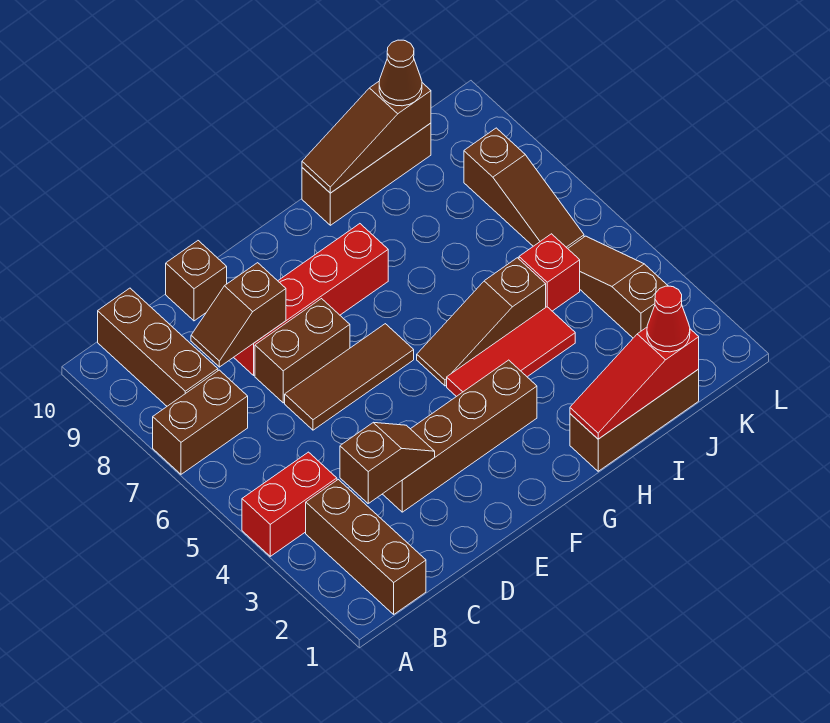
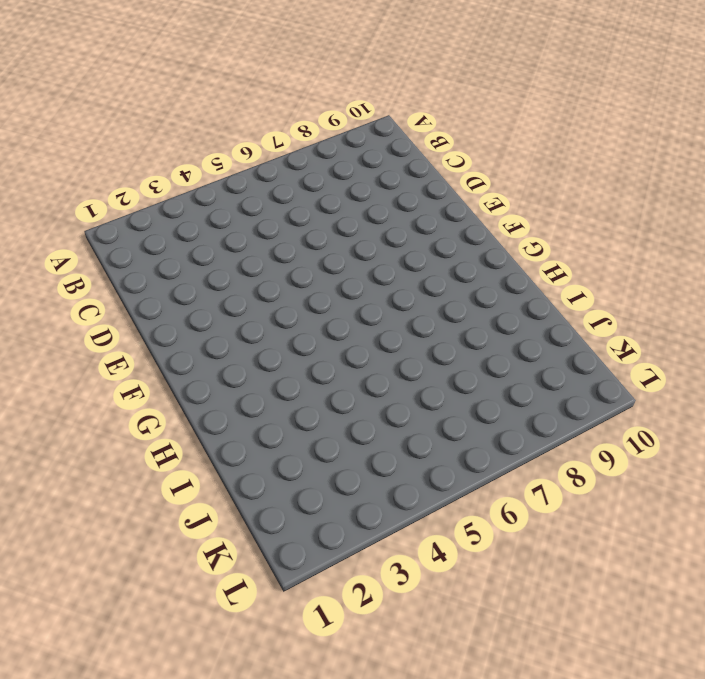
none -> red 1x2 brick [242,452,337,556]
none -> brown 1x2 brick [153,370,248,474]
none -> brown 1x3 brick [306,480,426,614]

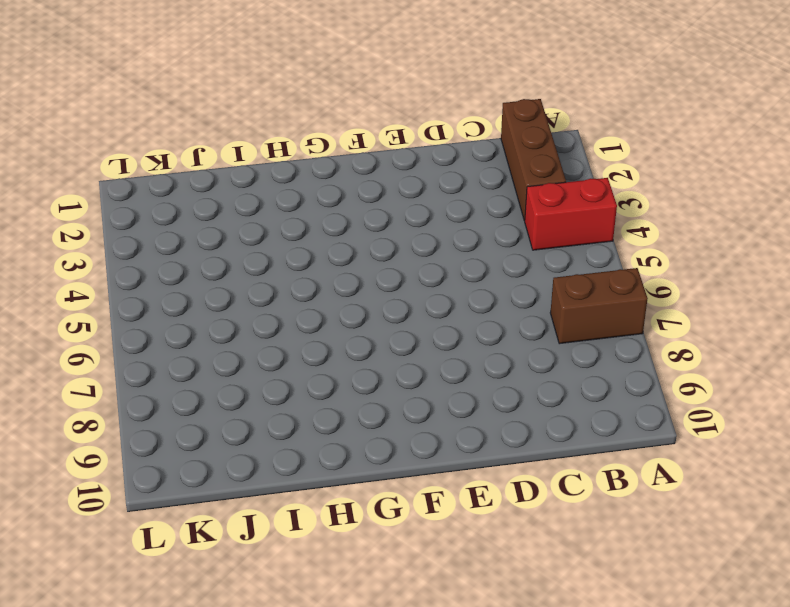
none -> brown 1x3 brick [98,288,218,406]
none -> brown 1x4 brick [383,360,537,512]
none -> brown 1x3 tile [285,324,414,430]

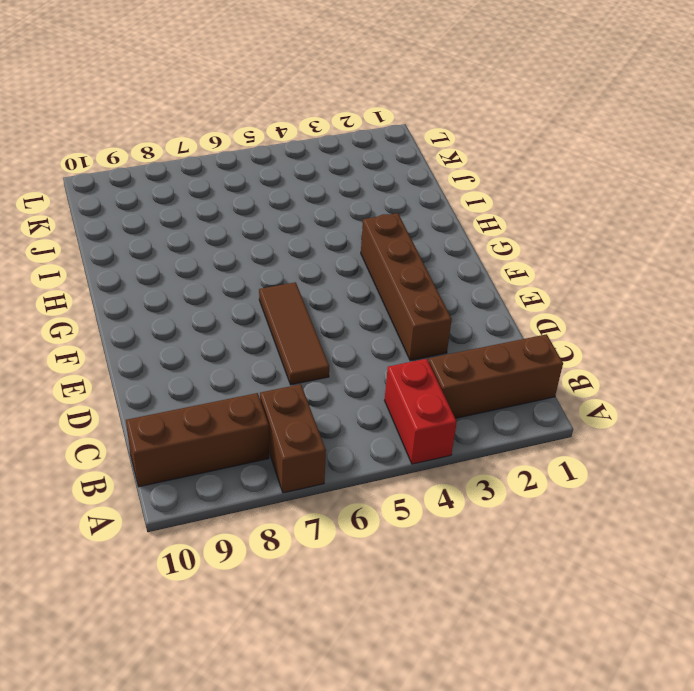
none -> brown 1x2 brick [255,299,350,403]
none -> red 1x4 brick [234,224,388,375]
none -> brown 1x1 brick [166,241,227,321]

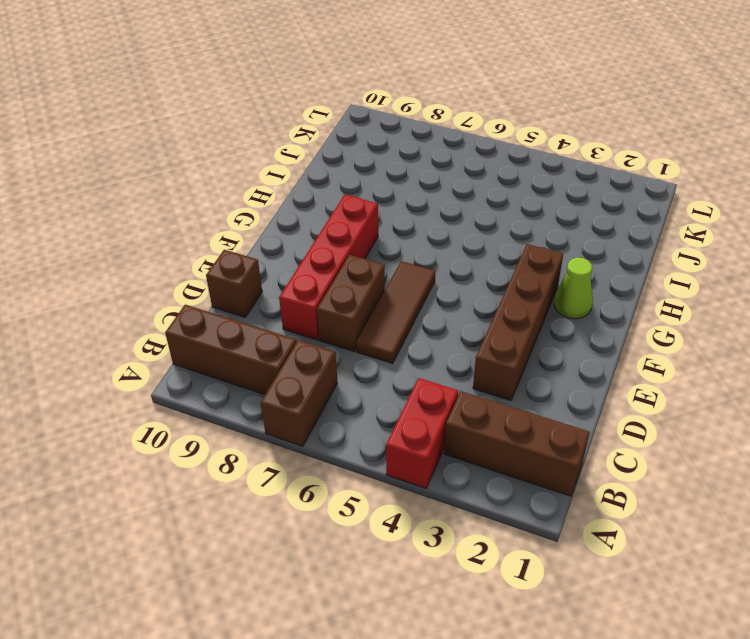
lime 1x1 cone [554,258,593,319] -> none
none -> red 1x3 tile [447,307,575,397]
none -> brown 1x3 slope [417,258,546,386]
none -> brown 1x3 brick [570,369,699,471]

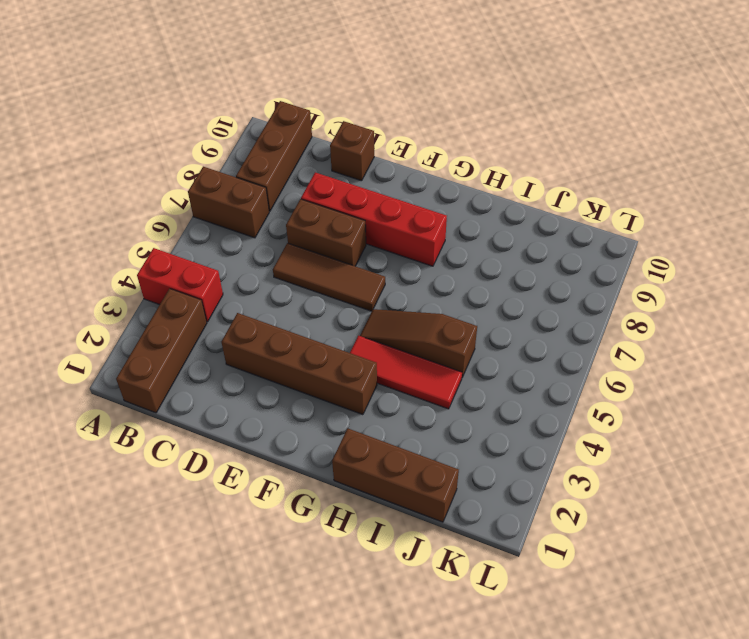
none -> brown 1x3 brick [302,123,431,225]
none -> red 1x1 brick [519,234,580,311]
none -> brown 1x3 slope [568,236,668,338]

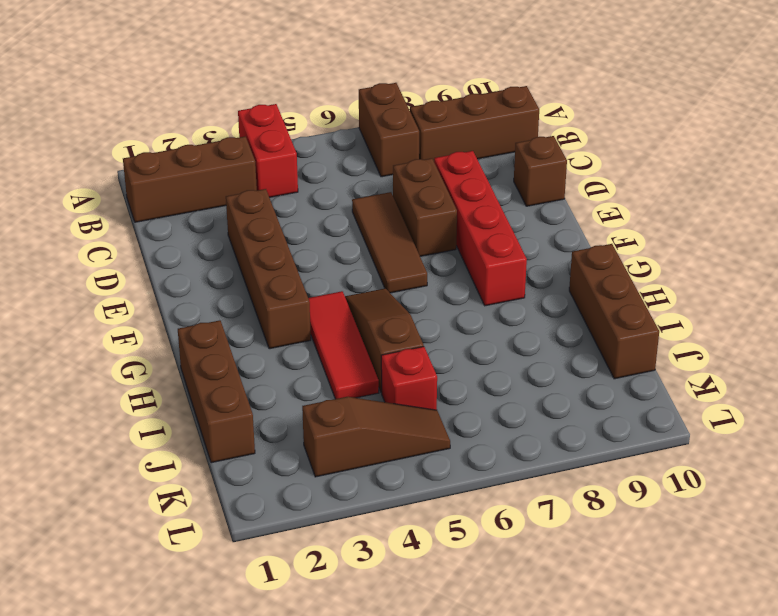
none -> brown 1x3 slope [464,128,584,248]
none -> brown 1x2 slope [340,423,435,503]
none -> brown 1x2 slope [191,263,286,367]

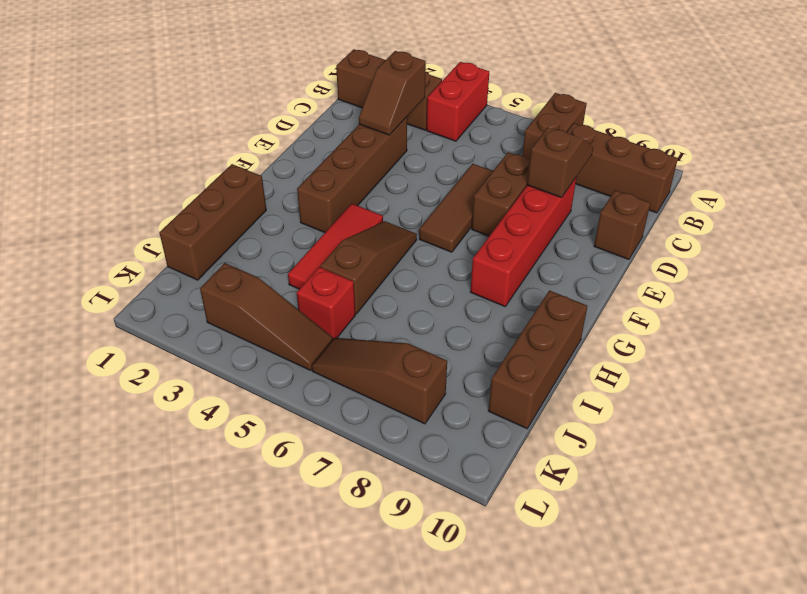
none -> red 1x3 slope [570,327,699,439]
none -> brown 1x3 slope [302,82,431,193]
none -> red 1x1 cone [647,286,690,352]

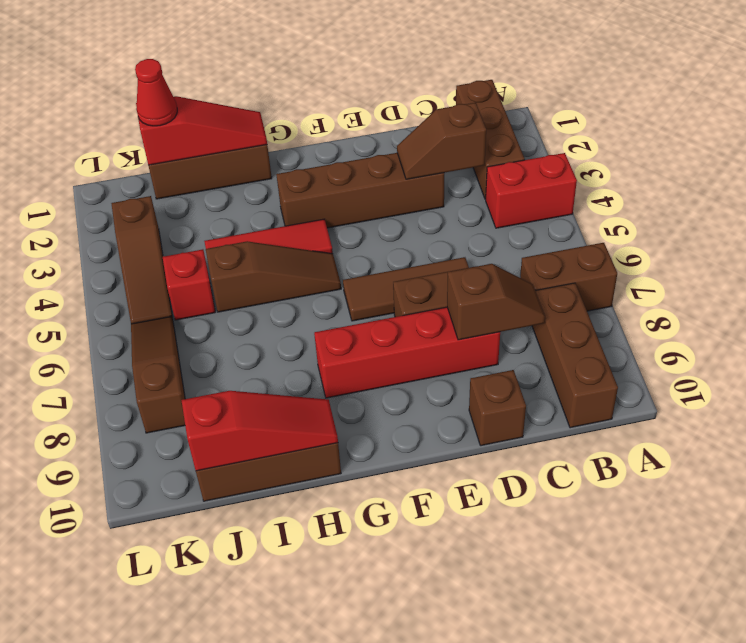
red 1x3 slope [181,391,338,471] -> brown 1x3 slope [302,82,431,193]
none -> brown 1x1 cone [379,40,422,106]

